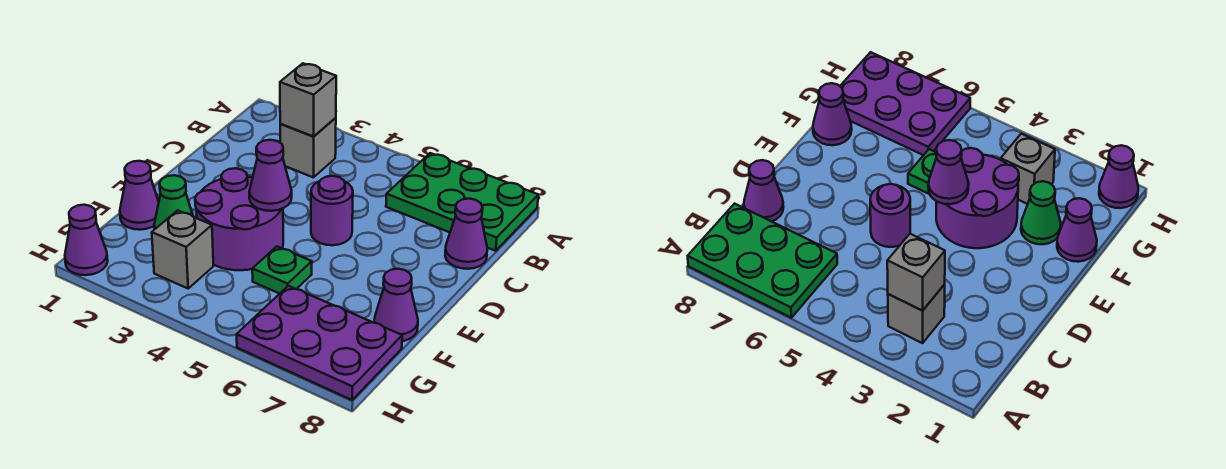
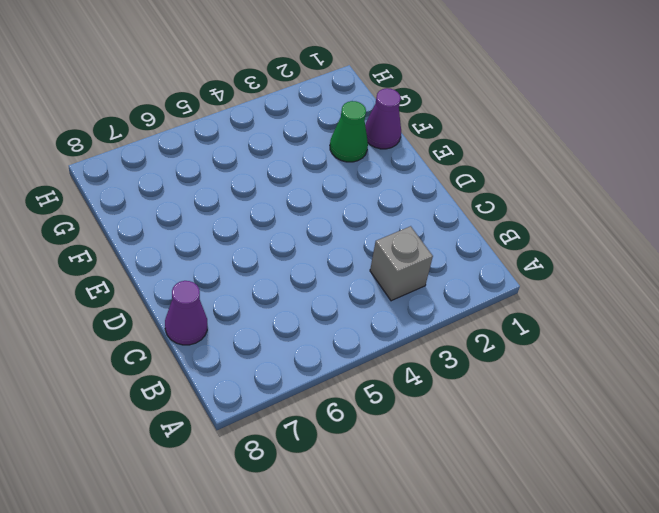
none -> green 2x3 plate [386,153,538,251]
none -> purple 1x1 round brick [311,176,353,245]
none -> purple 2x2 round brick [195,168,283,270]

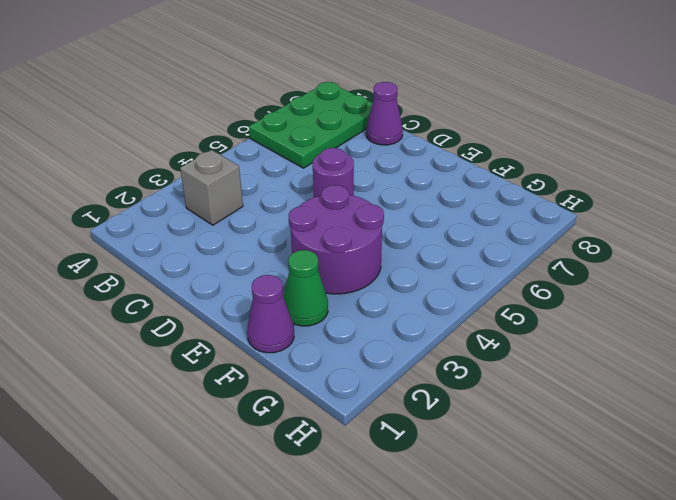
none -> green 1x1 plate [252,247,312,294]
none -> purple 1x1 cone [374,269,418,341]
none -> grey 1x1 brick [152,210,213,288]

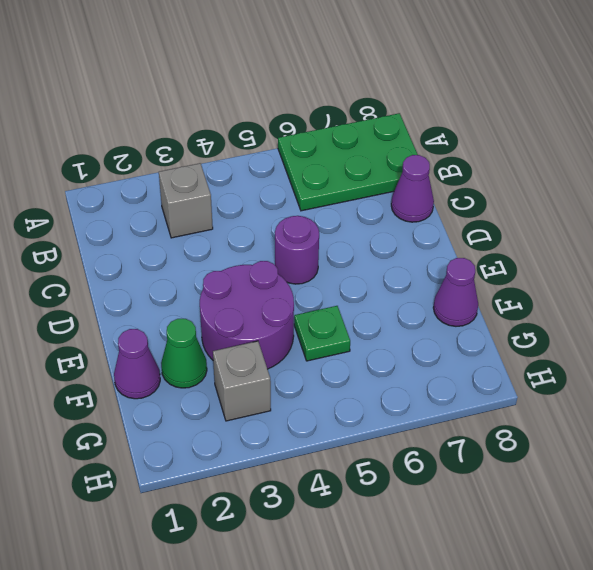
none -> purple 2x3 plate [237,286,402,400]
none -> purple 1x1 cone [65,205,108,275]
none -> grey 1x1 brick [280,63,336,136]

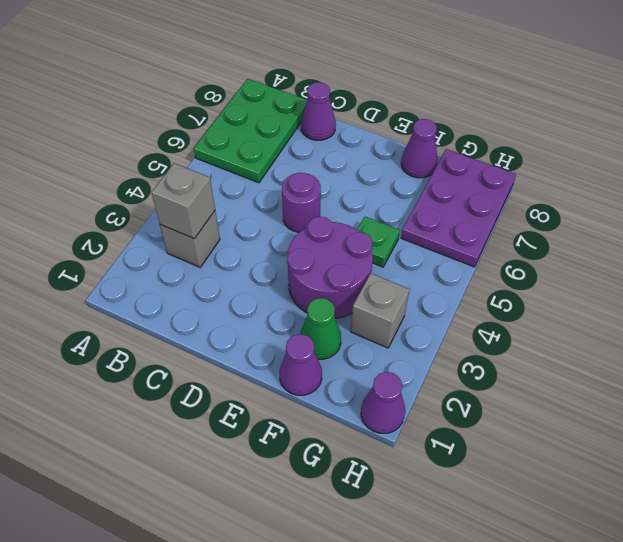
none -> purple 1x1 cone [249,140,292,211]

